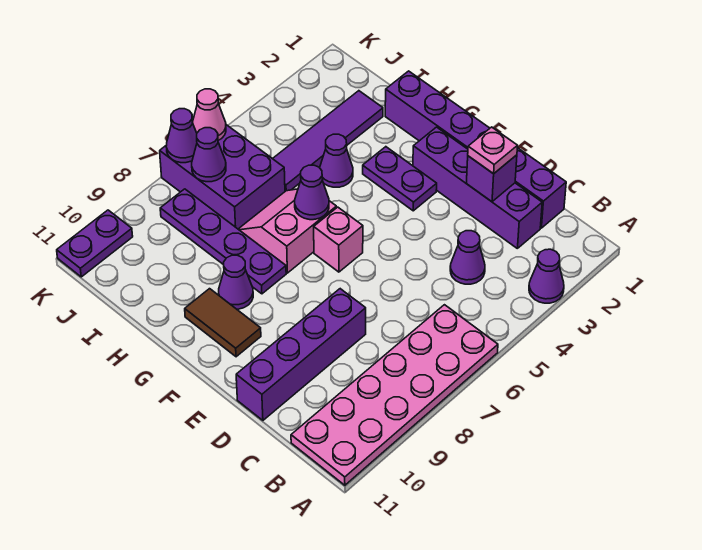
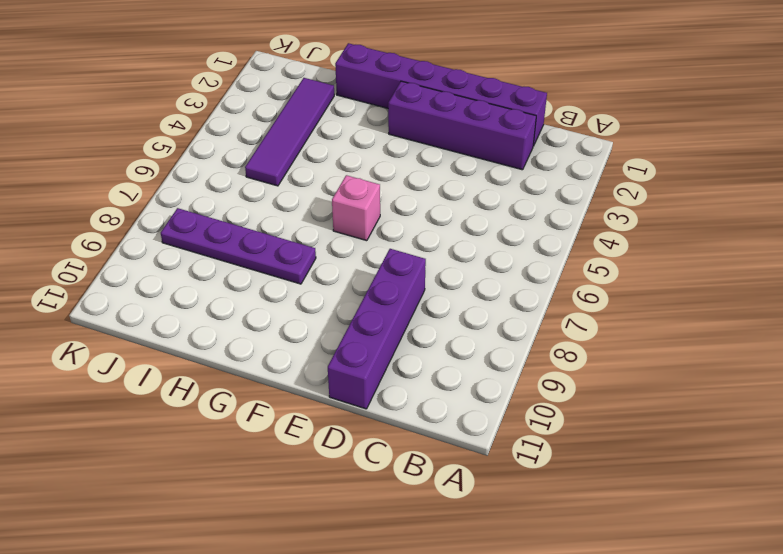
none -> purple 1x1 cone [529,249,564,303]
none -> pink 2x6 plate [291,305,498,485]
none -> purple 1x1 cone [450,231,485,284]

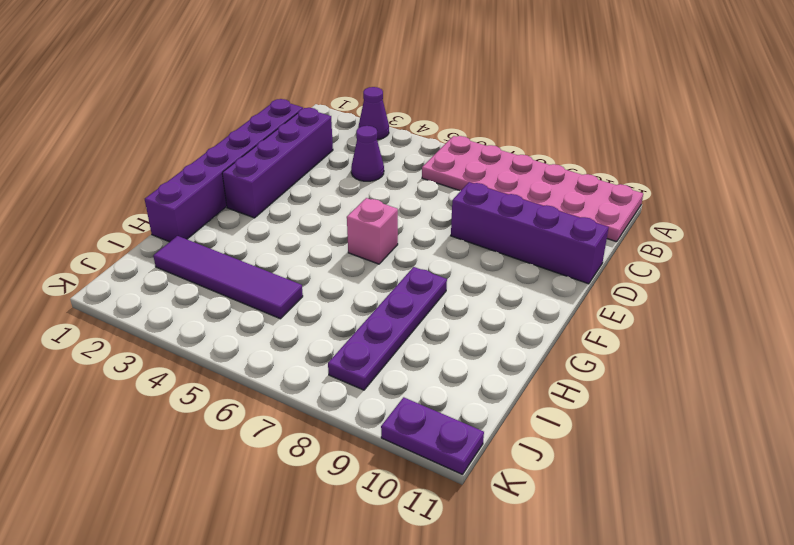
none -> purple 1x2 plate [363,147,437,211]
none -> brown 1x2 tile [185,289,261,357]
none -> pink 2x2 slope [238,189,336,273]

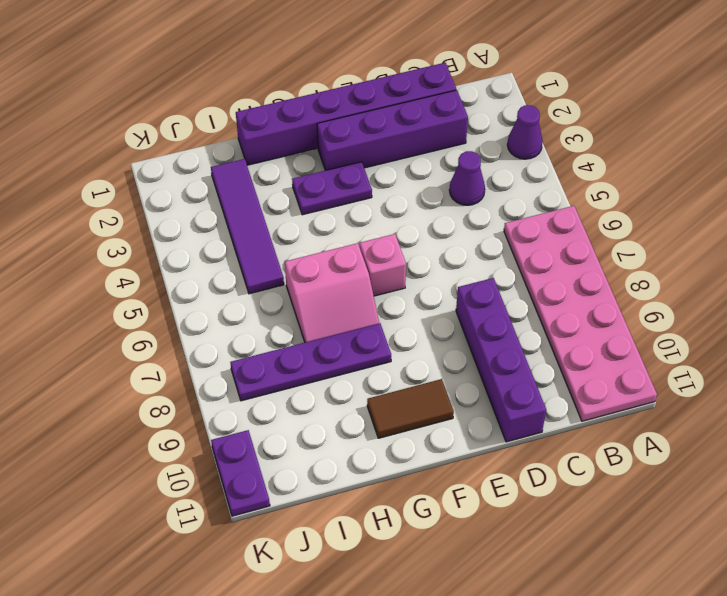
pink 2x2 slope [285,243,379,342] -> pink 2x2 slope turned to [238,189,336,273]
none -> purple 1x1 cone [219,255,253,309]
none -> purple 1x1 cone [319,134,353,187]
none -> purple 2x3 brick [160,125,285,229]

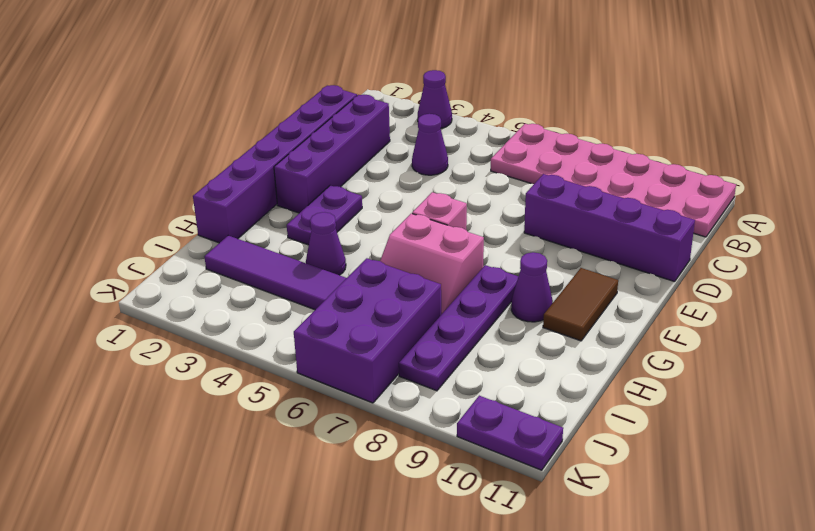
none -> purple 1x1 brick [466,155,517,202]
none -> purple 1x1 cone [295,165,329,220]
none -> purple 1x1 cone [192,128,226,182]

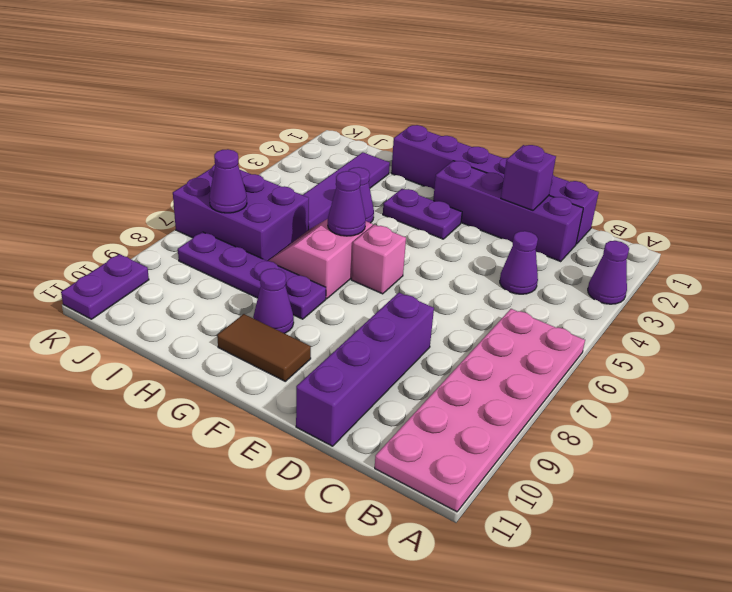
none -> pink 1x1 cone [192,89,226,140]
none -> purple 1x1 cone [166,109,197,163]
none -> pink 1x1 plate [468,127,518,174]

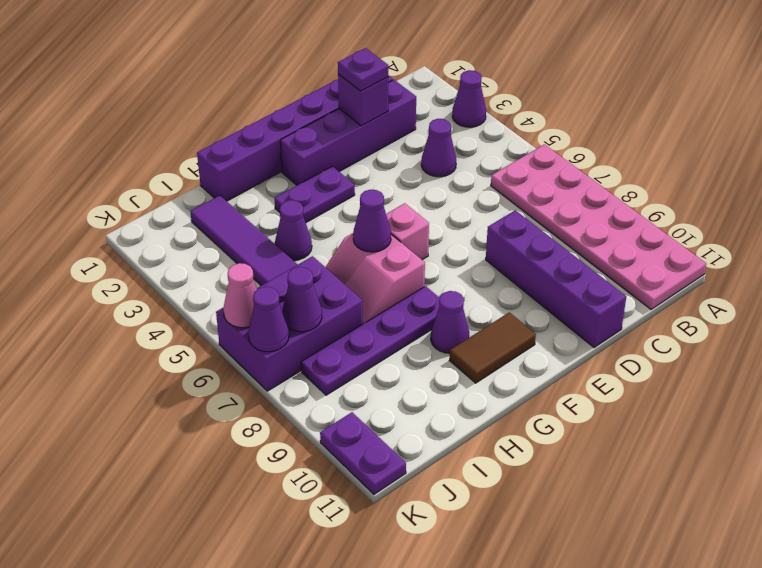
purple 1x1 plate [338,48,388,91] -> pink 1x1 plate [468,127,518,174]

